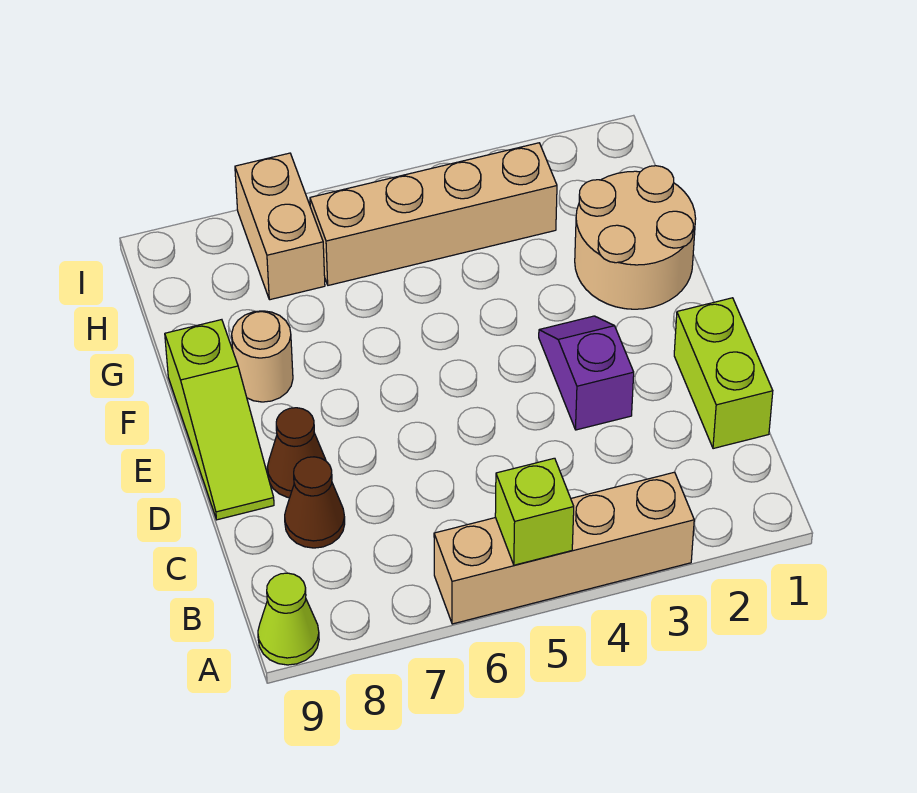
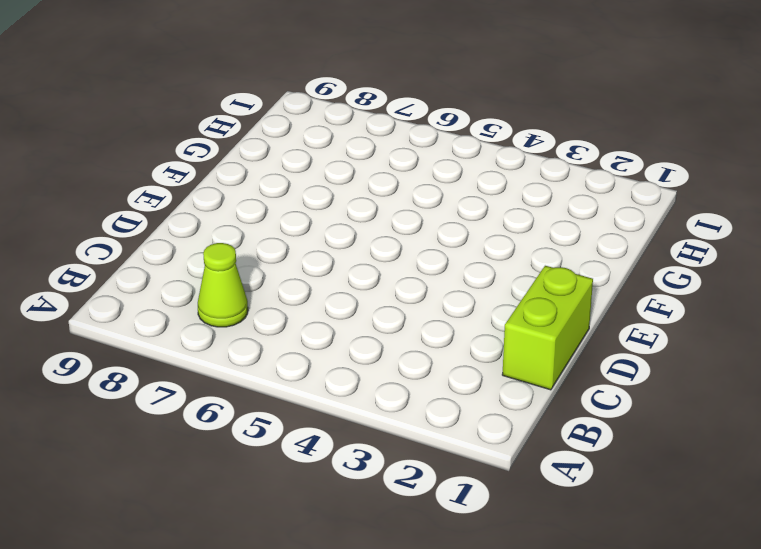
lime 1x1 cone [198,243,248,327] -> lime 1x1 cone moved to [258,573,319,665]
none -> tan 1x4 brick [434,472,694,624]
none -> brown 1x1 cone [285,457,345,548]
none -> purple 1x2 slope [539,316,634,430]

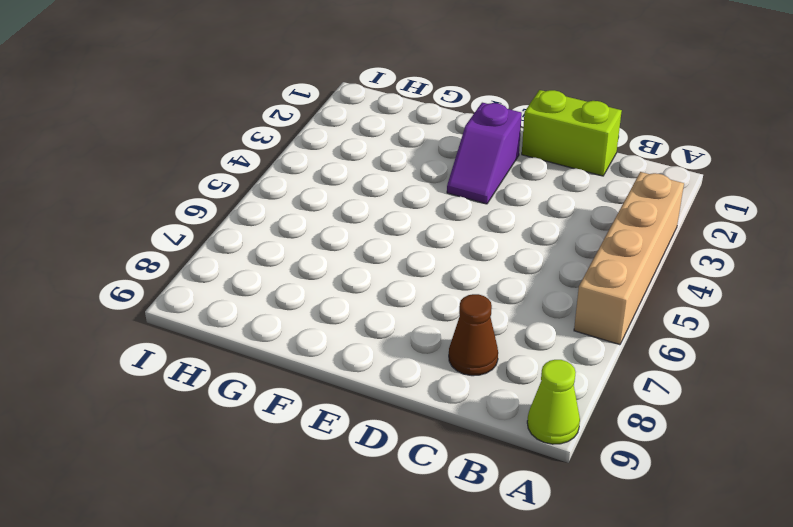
purple 1x2 slope [447,103,522,204] -> purple 1x2 slope turned to [539,316,634,430]
none -> brown 1x1 cone [267,408,326,498]
none -> lime 1x3 slope [165,320,274,520]
none -> tan 2x2 round brick [575,166,696,309]

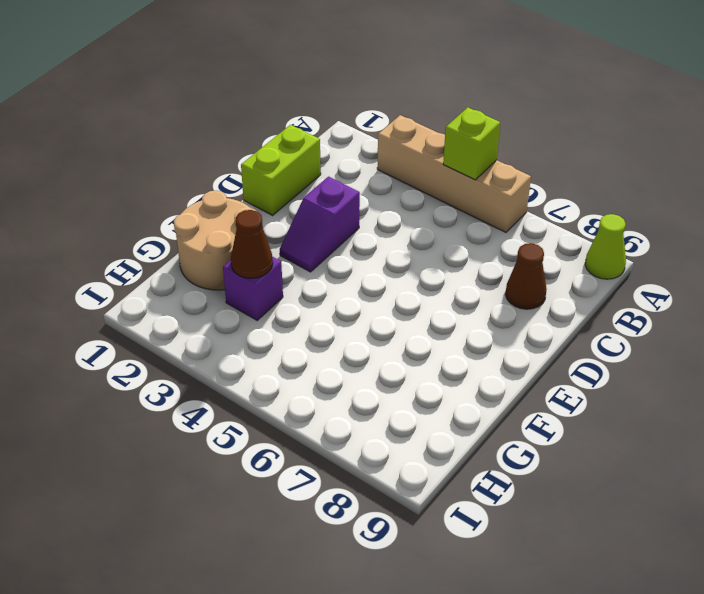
purple 1x1 brick [223,257,283,320] -> none
brown 1x1 cone [231,210,273,278] -> brown 1x1 cone moved to [267,408,326,498]
none -> lime 1x3 slope [165,320,274,520]
none -> tan 1x1 round brick [232,311,293,402]
none -> tan 1x4 brick [310,143,557,285]

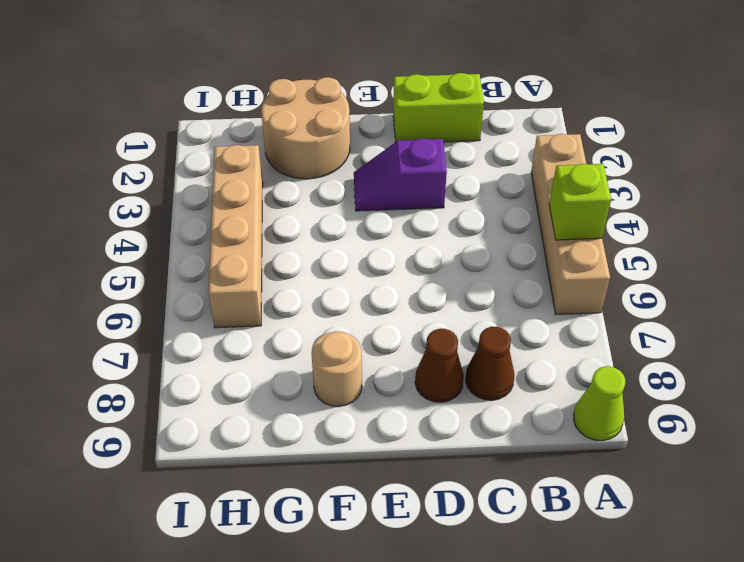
none -> lime 1x3 slope [165,320,274,520]
none -> tan 1x2 brick [235,153,325,300]

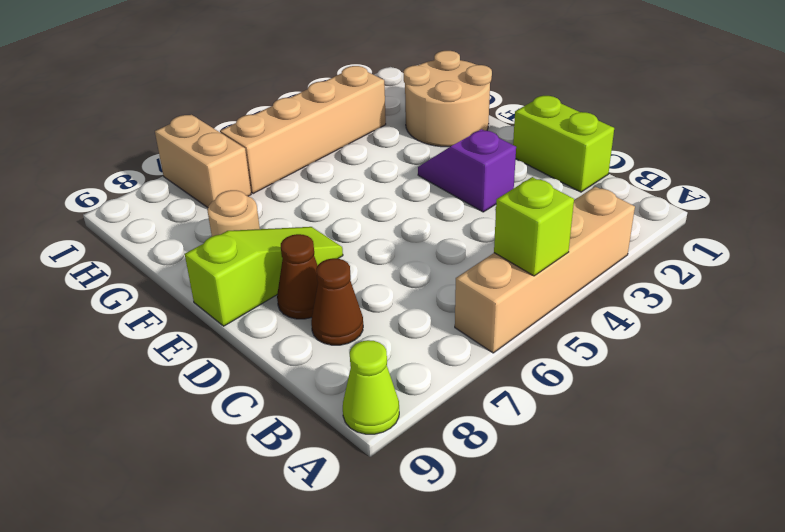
lime 1x3 slope [185,227,343,326] -> lime 1x3 slope turned to [165,320,274,520]

